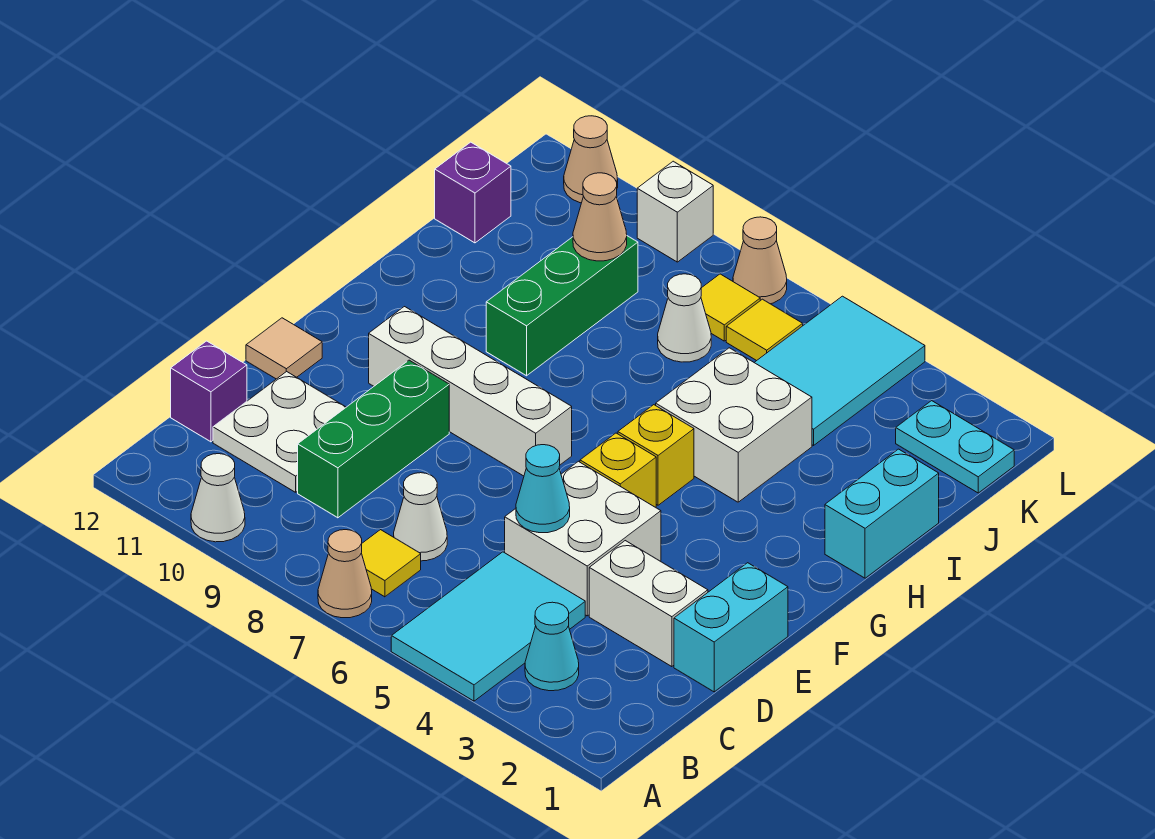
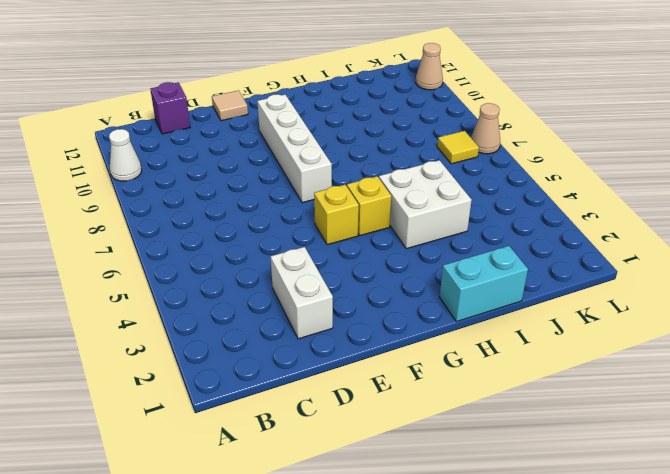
none -> cyan 2x3 tile [391,552,585,701]
none -> tan 1x1 cone [318,530,372,618]
none -> cyan 1x1 cone [525,602,579,691]
none -> yellow 1x1 tile [362,530,421,597]

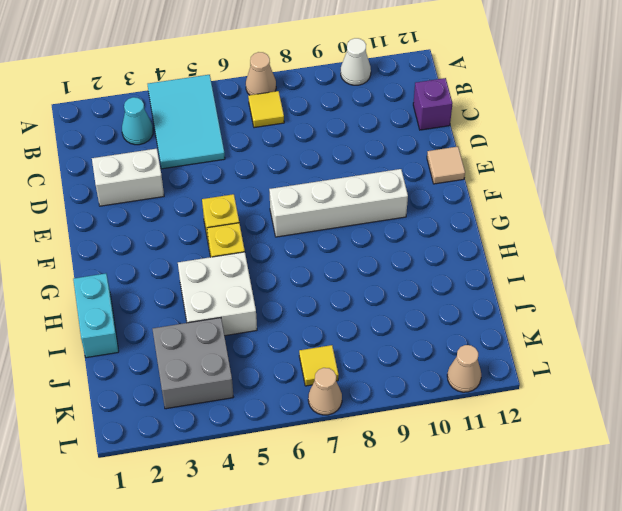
grey 2x2 brick [153,318,233,409] -> cyan 2x3 tile [754,296,925,445]
none -> white 1x1 cone [394,473,447,561]
none -> green 1x3 brick [298,360,449,518]
none -> white 2x2 plate [213,372,346,492]
none -> cyan 1x2 brick [674,563,788,692]

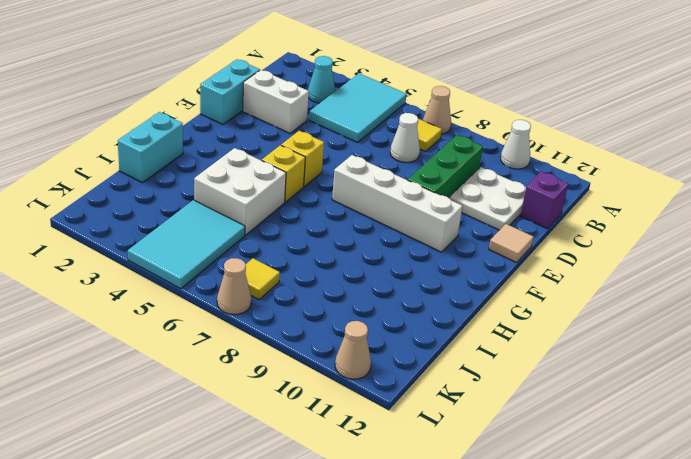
none -> white 2x2 brick [505,461,661,616]
none -> green 1x3 brick [486,236,638,376]
none -> white 1x1 cone [658,274,711,362]
none -> purple 1x1 brick [435,142,511,243]

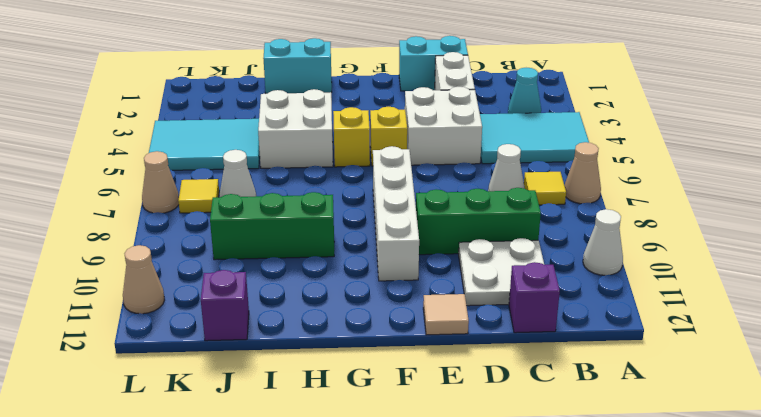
none -> cyan 1x2 plate [896,401,1014,493]
none -> yellow 1x1 tile [726,299,803,361]
none -> white 1x1 brick [637,161,713,262]
none -> cyan 1x1 cone [516,445,570,533]

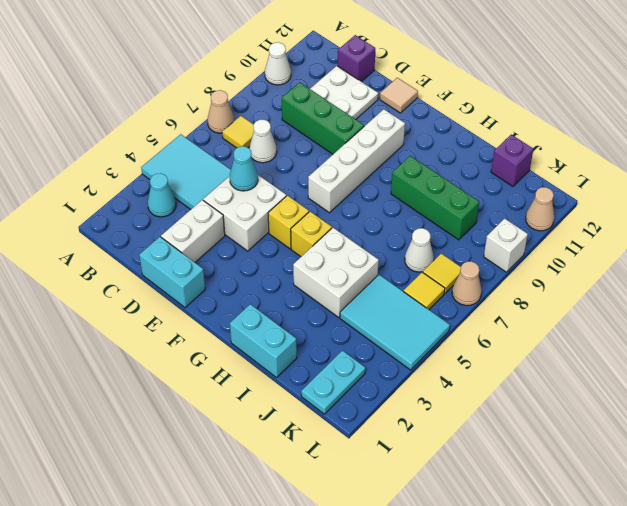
none -> tan 1x1 cone [573,173,627,261]

